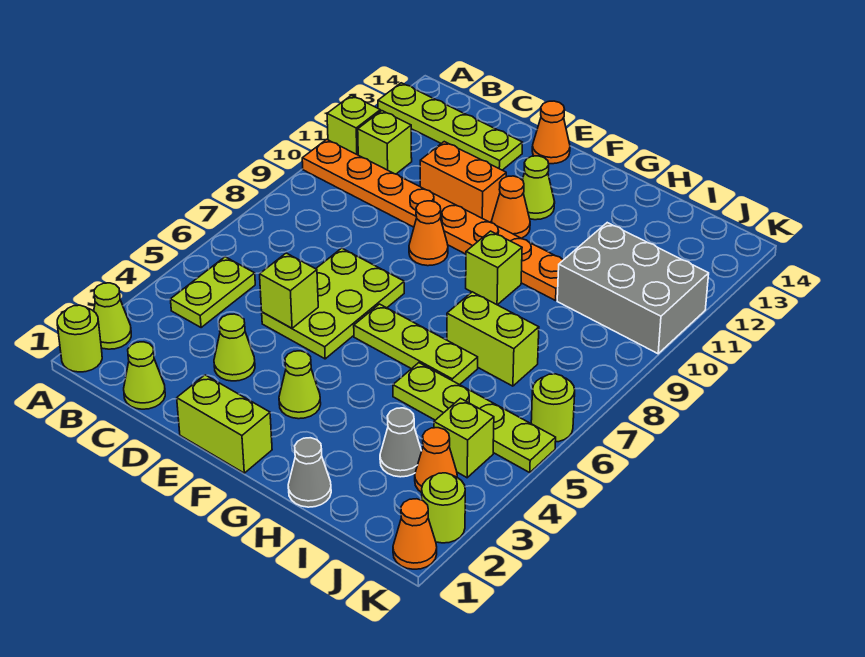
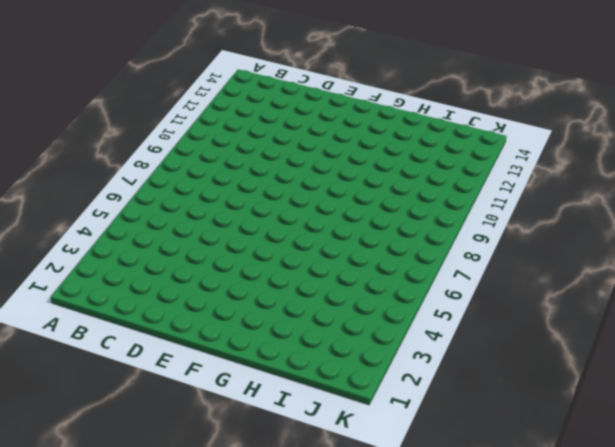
none -> lime 1x1 round brick [57,305,102,372]
none -> lime 1x1 cone [94,283,131,349]
none -> orange 1x8 plate [302,139,563,301]
none -> lime 1x1 brick [327,95,380,155]

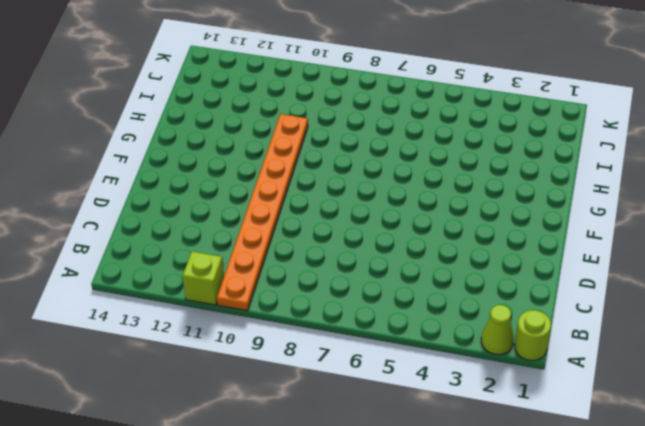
none -> lime 1x4 plate [378,83,523,170]
none -> lime 1x2 plate [170,257,255,328]
none -> lime 1x1 brick [358,111,412,174]
none -> lime 1x1 cone [124,342,165,409]

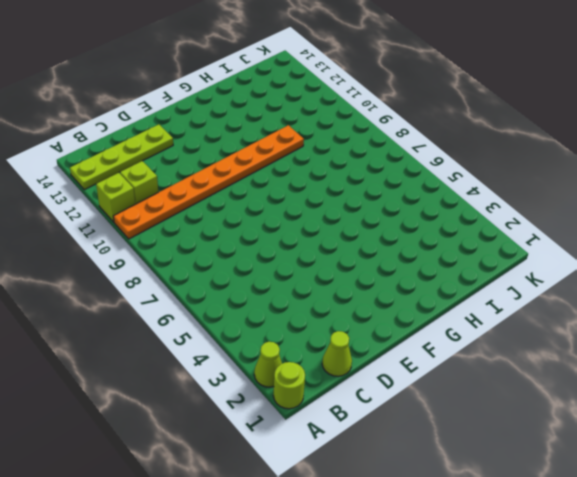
none -> lime 1x2 plate [170,257,255,328]
none -> lime 1x1 cone [214,314,255,381]
none -> lime 2x3 plate [262,248,404,359]
none -> orange 1x2 brick [420,142,506,222]

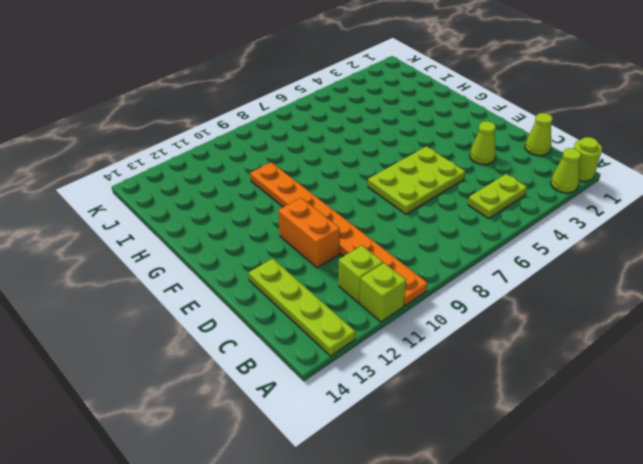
none -> lime 1x2 brick [177,375,272,473]
none -> orange 1x1 cone [409,201,448,266]
none -> orange 1x1 cone [532,101,570,164]
none -> lime 1x1 cone [279,351,321,419]

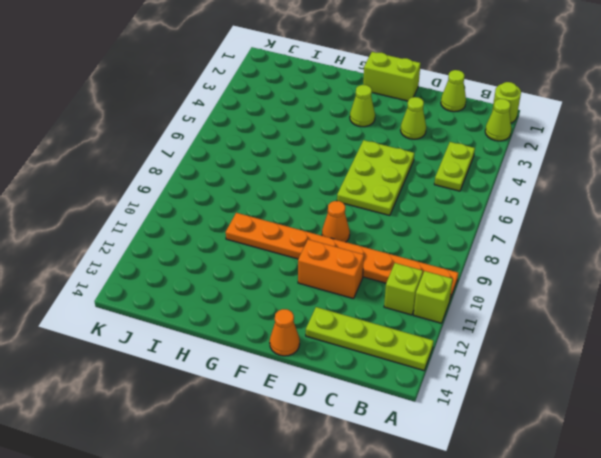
none -> lime 1x3 plate [354,304,478,385]
none -> orange 1x1 cone [492,176,530,238]
none -> lime 1x1 cone [522,156,555,220]
none -> lime 1x1 brick [466,231,522,305]

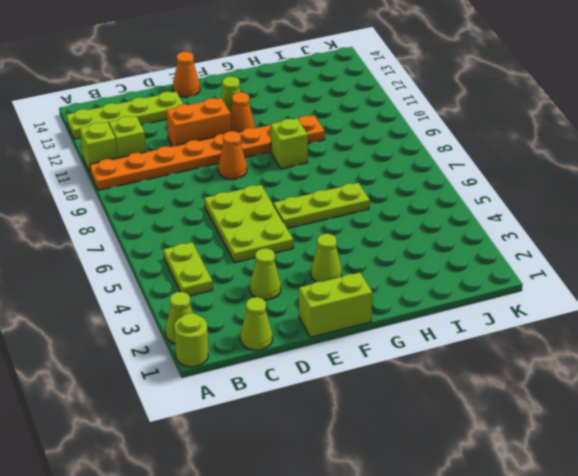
none -> grey 1x1 cone [288,438,331,507]
none -> lime 1x4 plate [393,363,556,472]
none -> lime 1x2 brick [447,292,539,386]
none -> grey 1x1 cone [380,408,422,477]

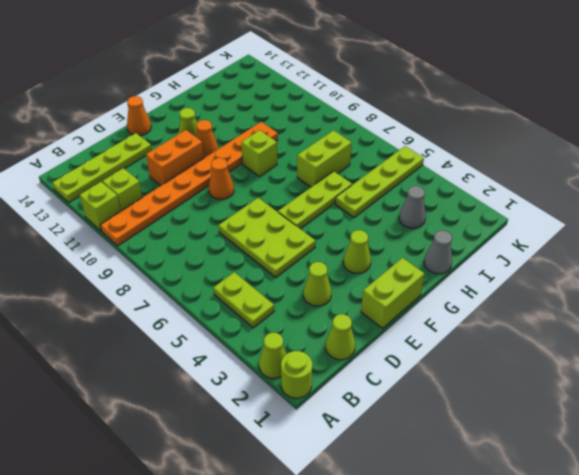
none -> grey 2x3 brick [557,223,709,354]
none -> orange 1x1 cone [415,428,457,493]
none -> lime 1x1 brick [434,398,494,478]
none -> orange 1x1 cone [393,499,437,569]

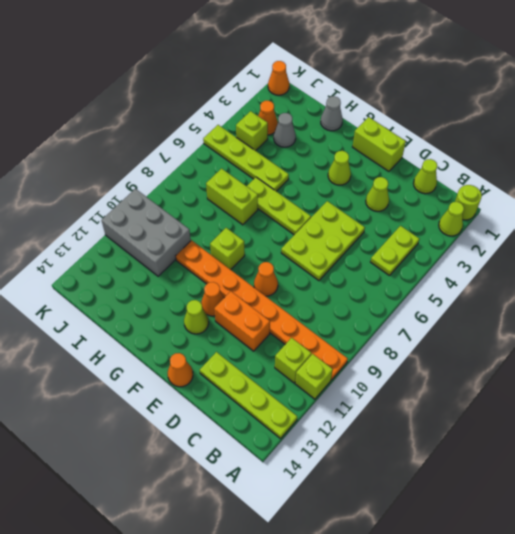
none -> lime 1x1 round brick [422,473,465,543]
none -> lime 1x1 round brick [531,374,575,442]
none -> lime 1x1 brick [260,253,318,328]

